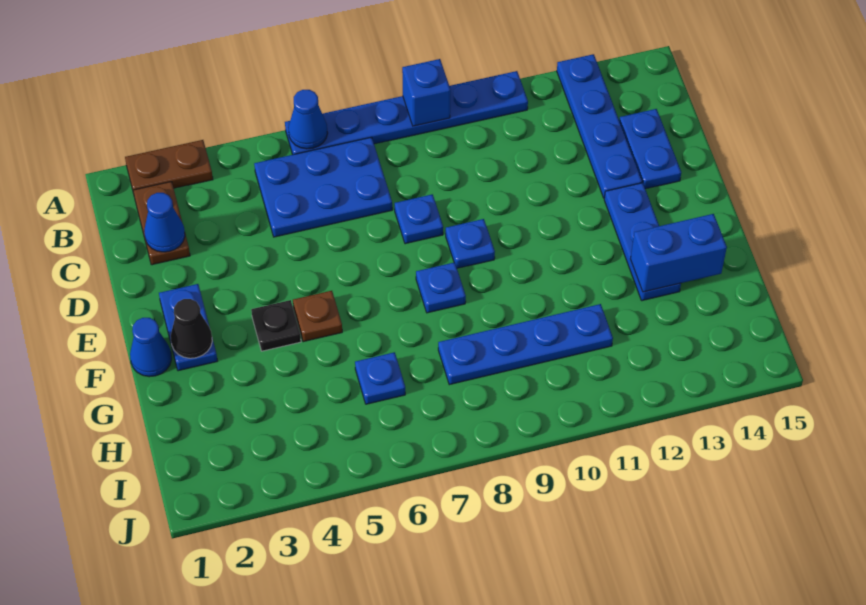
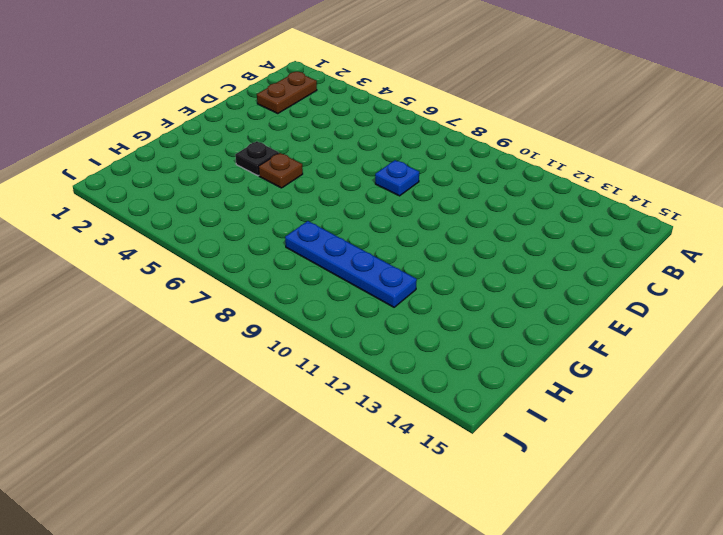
none -> brown 1x2 plate [125,140,213,190]
none -> blue 1x6 plate [285,71,528,155]
none -> blue 1x4 plate [557,54,642,198]

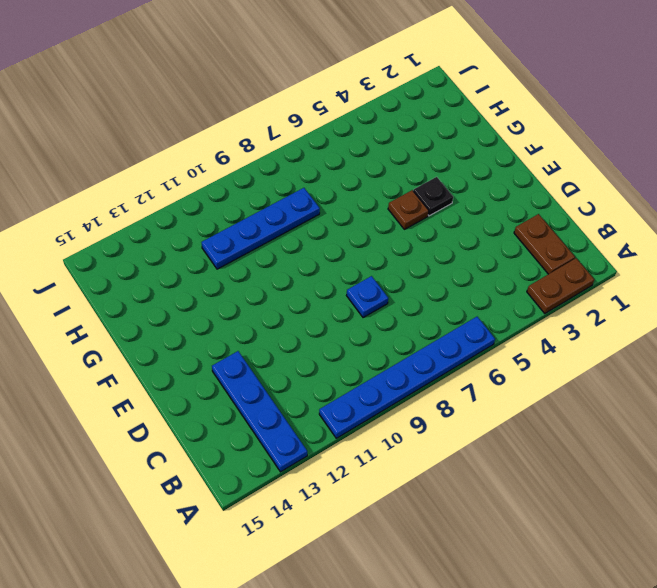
none -> blue 2x3 plate [254,137,392,237]
none -> blue 1x2 plate [619,109,681,189]
none -> blue 1x2 plate [159,284,217,371]

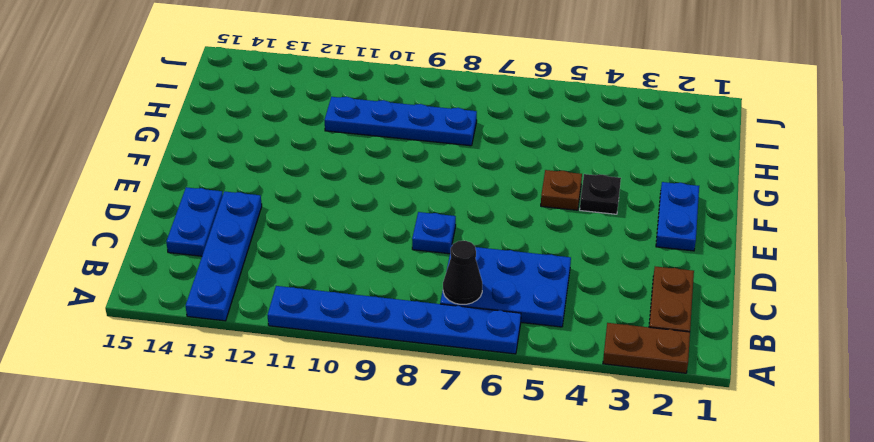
black 1x1 cone [443,241,482,304] -> black 1x1 cone moved to [171,299,212,358]
none -> blue 1x1 plate [446,219,495,268]
none -> blue 1x3 plate [604,183,681,301]
none -> blue 1x1 cone [130,318,172,377]

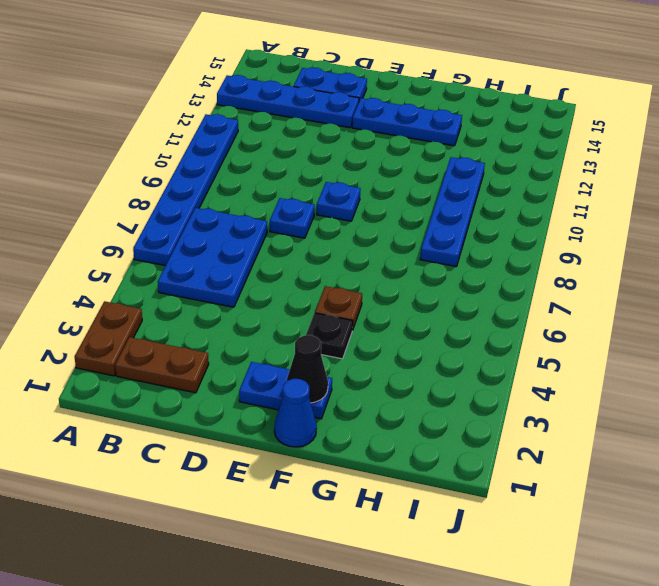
none -> blue 1x1 plate [416,262,466,313]
none -> blue 1x1 plate [355,352,405,404]
none -> blue 1x1 cone [288,90,328,149]

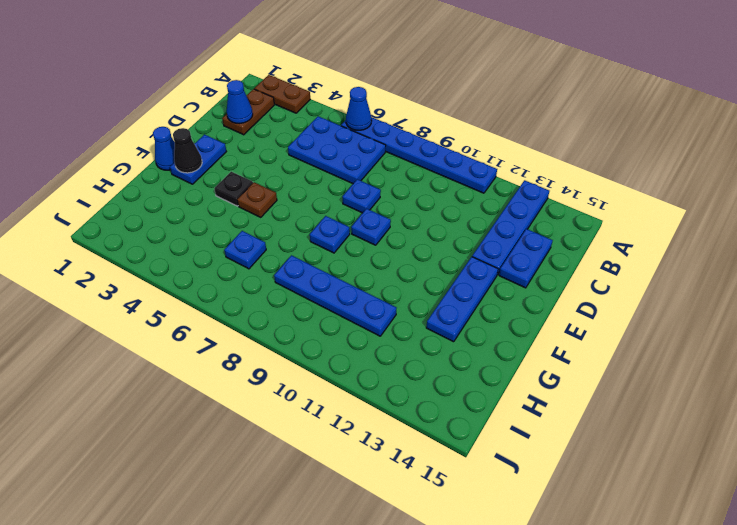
none -> blue 1x1 brick [402,59,451,126]
none -> blue 1x2 brick [630,214,727,292]

